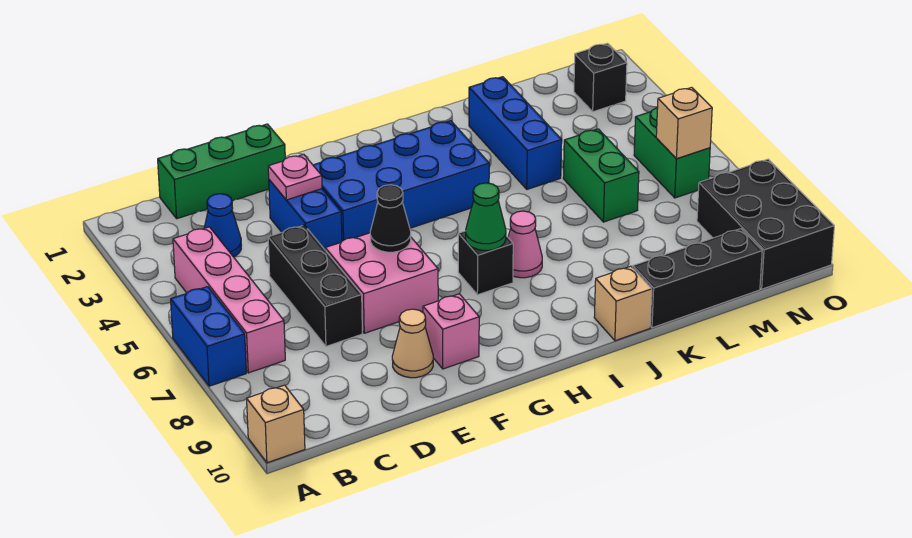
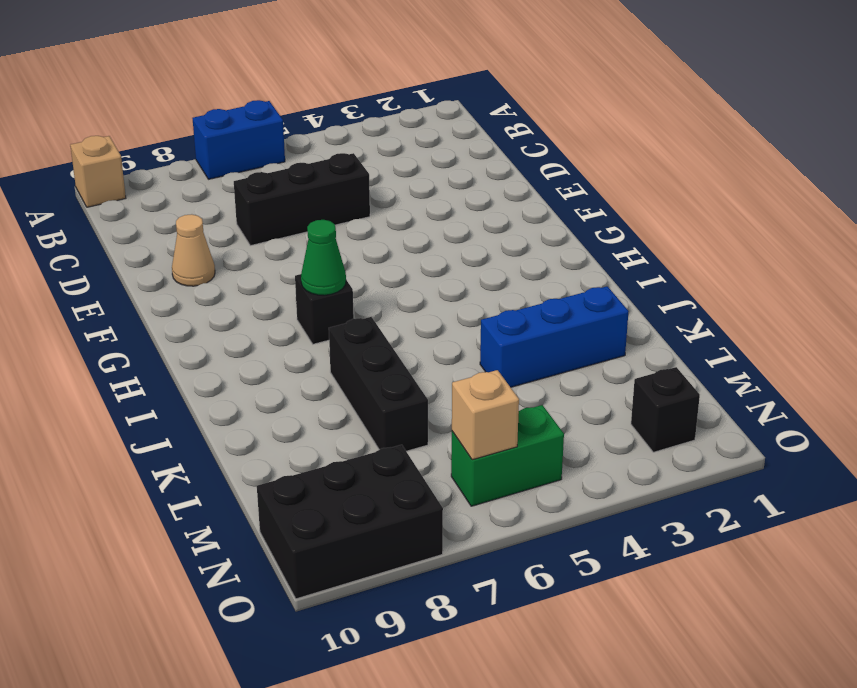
black 1x3 brick [329,317,428,451] -> black 1x3 brick moved to [633,229,762,328]
none -> pink 1x4 brick [173,227,285,373]
none -> green 1x3 brick [158,124,285,219]
none -> blue 1x1 cone [204,194,241,257]

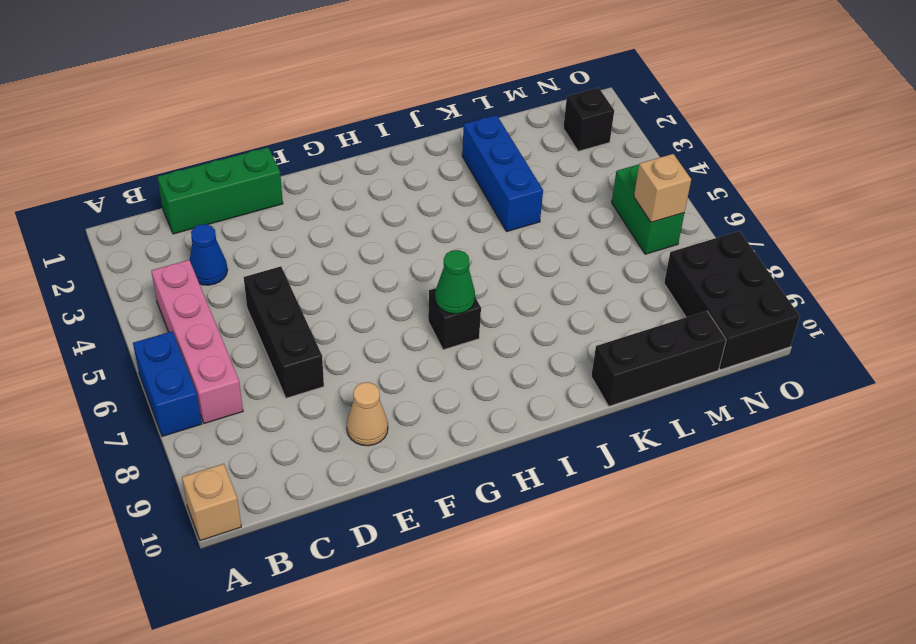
none -> blue 1x2 brick [269,180,342,249]
none -> pink 2x2 brick [325,233,438,333]
none -> blue 2x4 brick [313,121,489,241]

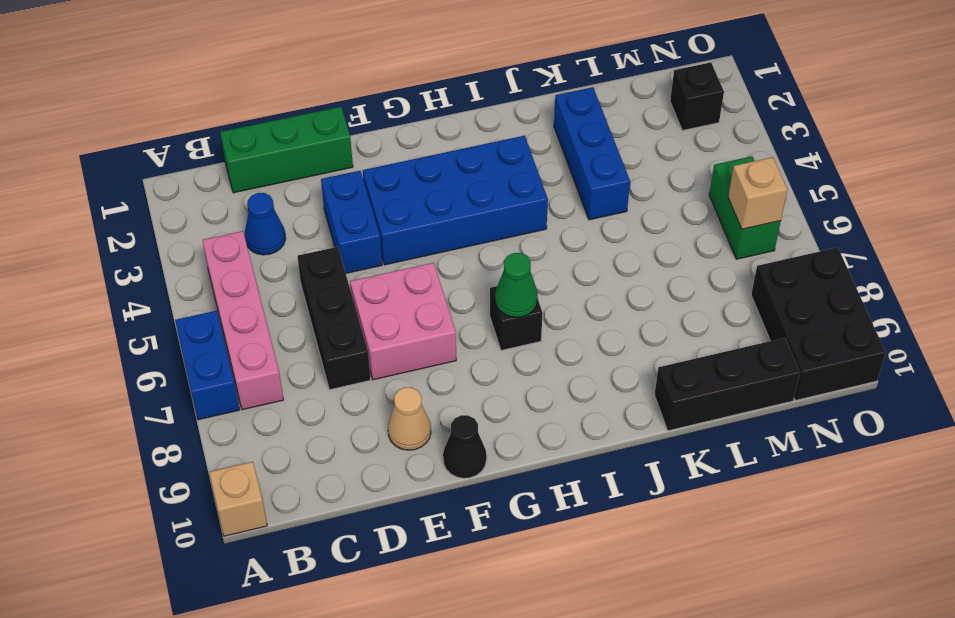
black 1x1 cone [443,415,487,478] -> black 1x1 cone moved to [370,185,411,252]
none -> pink 1x1 brick [423,294,479,369]
none -> pink 1x1 cone [508,211,542,278]
none -> tan 1x1 brick [594,266,652,341]

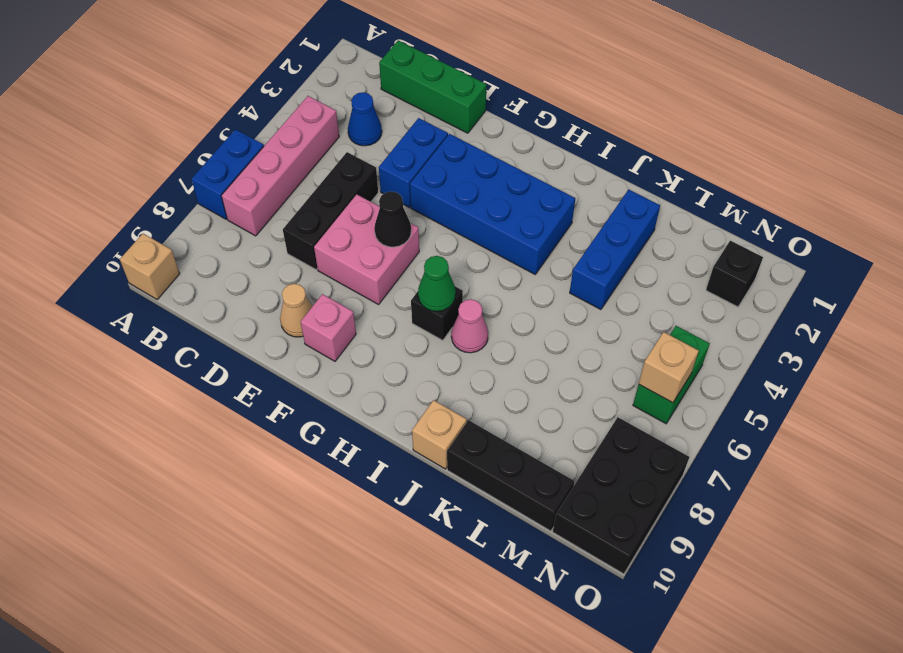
none -> green 1x2 brick [563,129,639,222]
none -> pink 1x1 plate [268,154,322,200]

